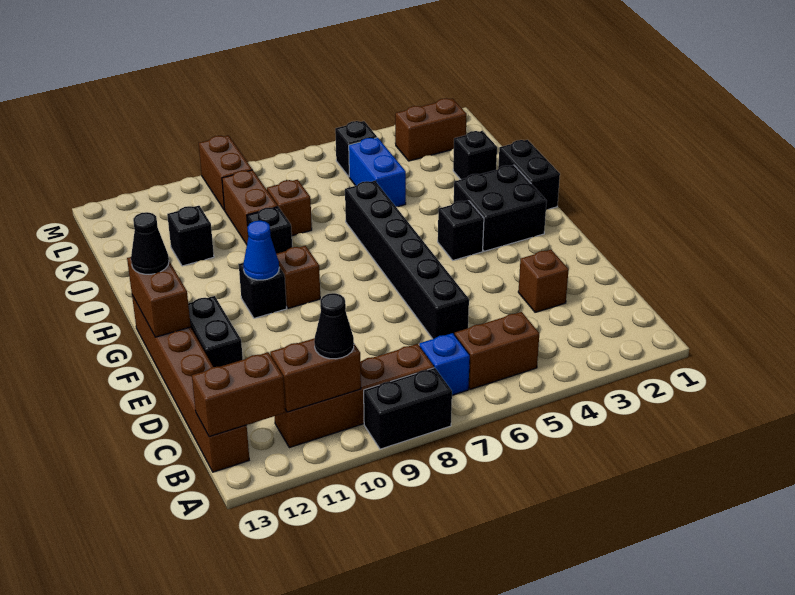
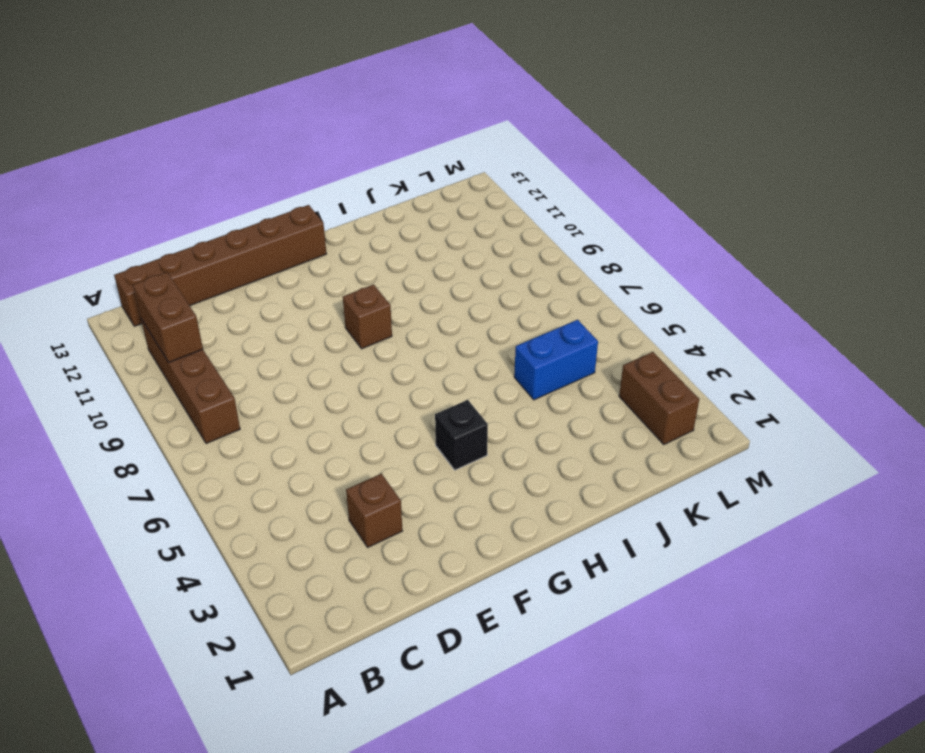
none -> black 1x2 brick [364,368,452,449]
none -> brown 1x2 brick [455,312,539,389]
none -> blue 1x1 brick [419,333,470,395]

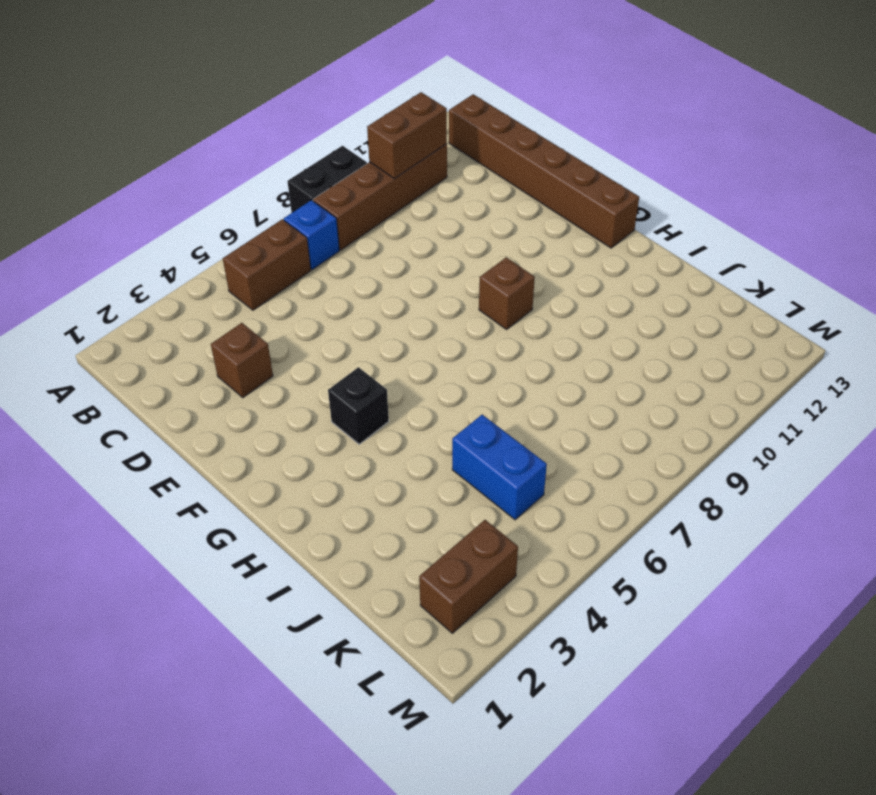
none -> black 1x6 brick [345,181,469,339]
none -> black 1x2 brick [188,296,243,367]
none -> black 2x2 brick [454,165,547,251]

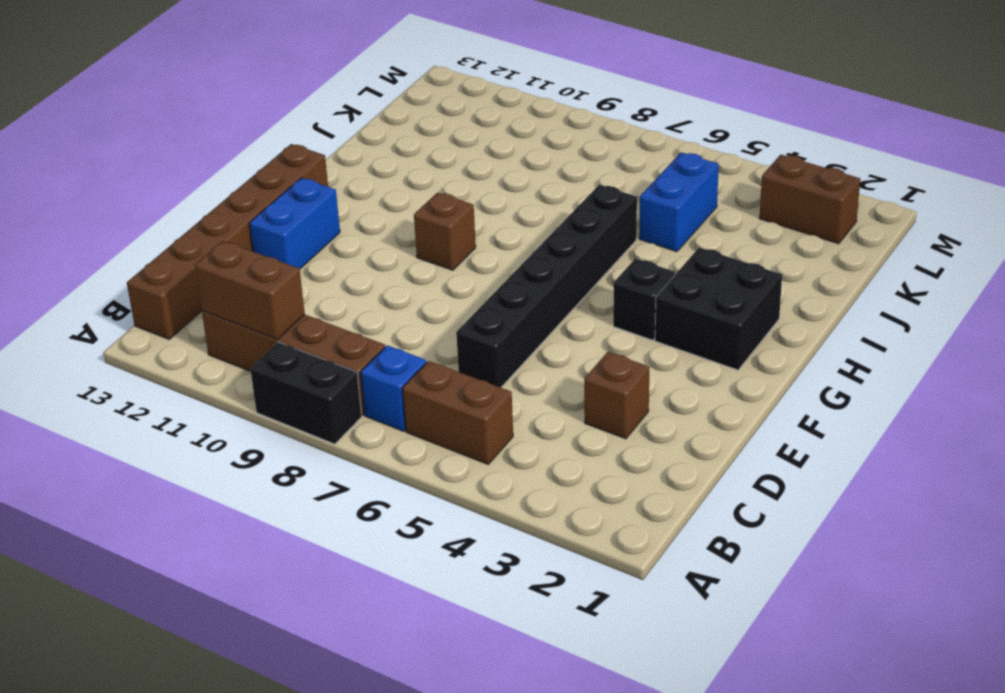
blue 1x2 brick [249,178,340,269] -> black 1x2 brick [188,296,243,367]
none -> black 1x1 brick [239,263,287,318]
none -> black 1x2 brick [498,140,560,210]
none -> black 1x1 brick [247,207,292,254]

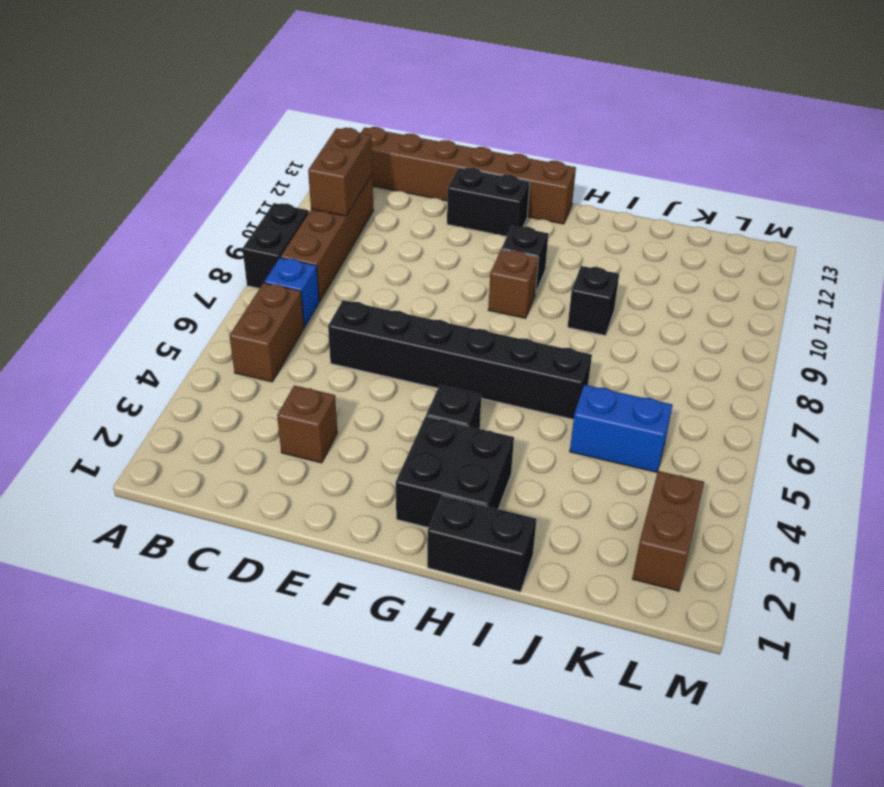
none -> black 1x1 brick [453,131,497,179]
none -> brown 1x1 brick [267,180,312,236]
none -> brown 1x2 brick [222,170,278,245]

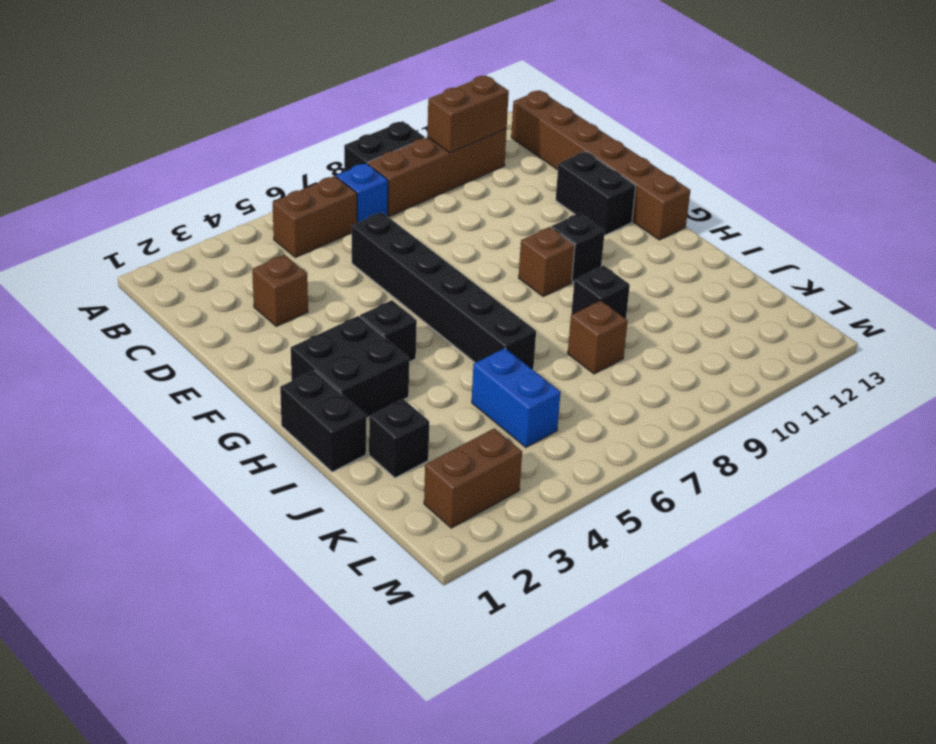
none -> brown 1x2 brick [222,170,278,245]
none -> black 1x1 brick [167,206,214,266]
none -> black 1x1 brick [335,121,377,177]

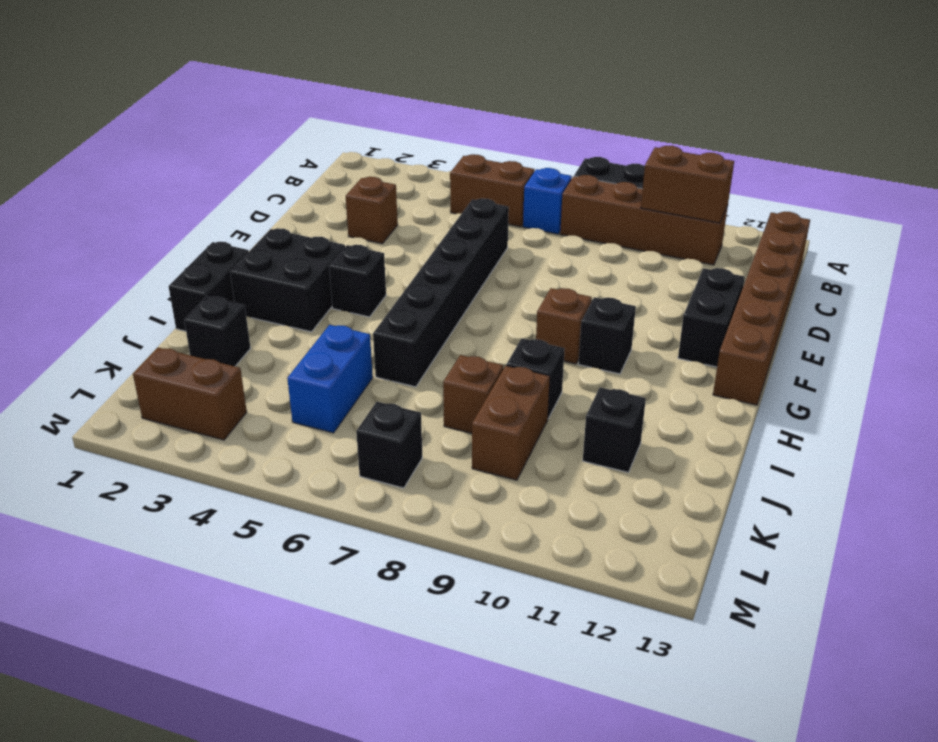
black 1x1 brick [356,402,422,488] -> black 1x1 brick moved to [335,121,377,177]
none -> brown 1x2 brick [199,135,252,210]
none -> brown 1x2 brick [192,352,285,437]
none -> brown 1x2 brick [127,257,191,337]

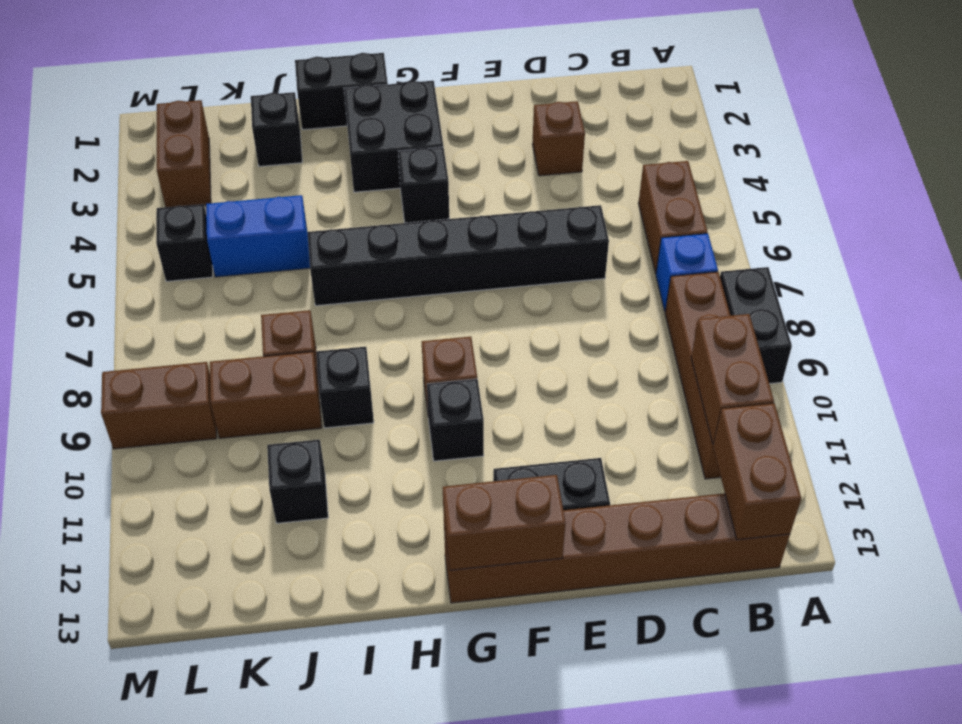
none -> blue 1x1 cone [243,221,279,280]
none -> black 1x1 cone [314,293,354,359]
none -> black 1x1 cone [131,212,169,274]

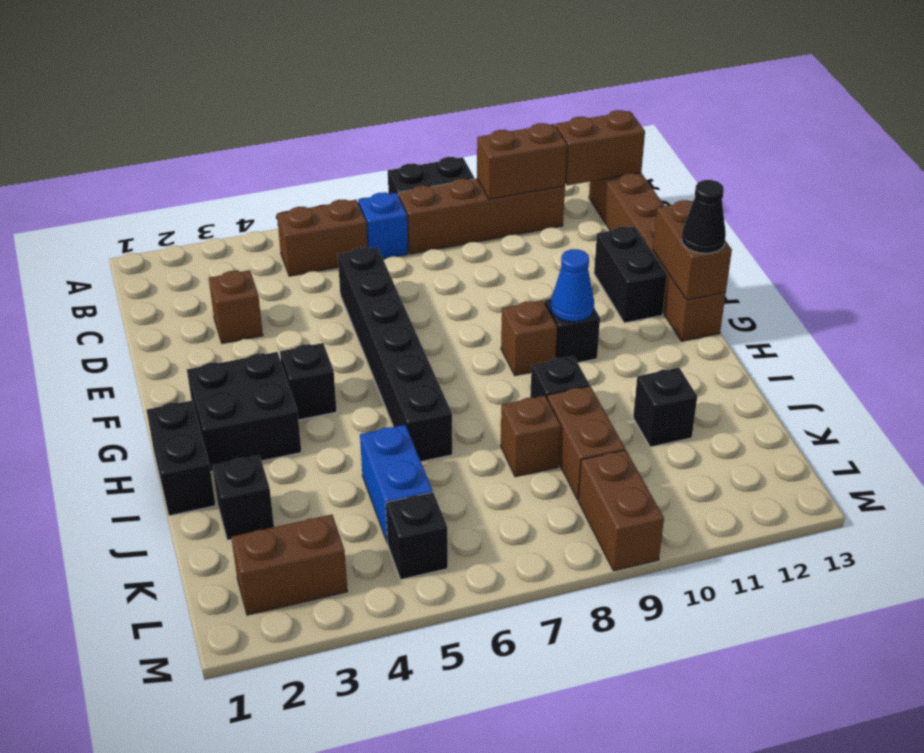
none -> black 1x1 cone [314,293,354,359]

